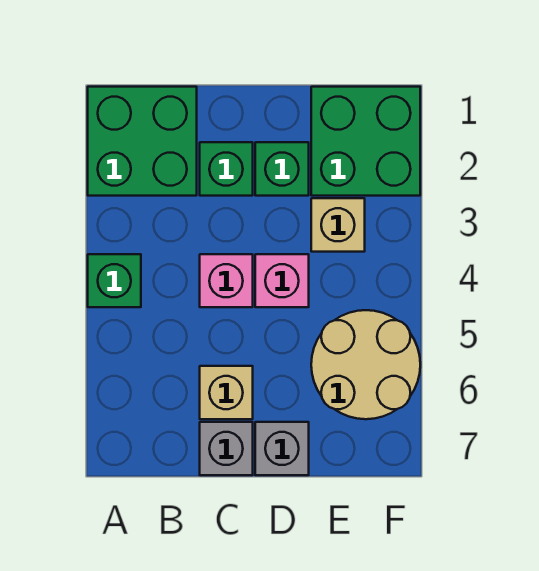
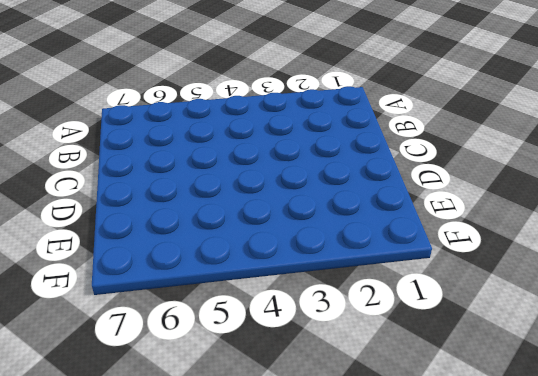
none -> green 2x2 brick [88,87,197,196]
none -> green 1x1 brick [88,254,141,307]
none -> green 1x1 brick [200,142,253,196]

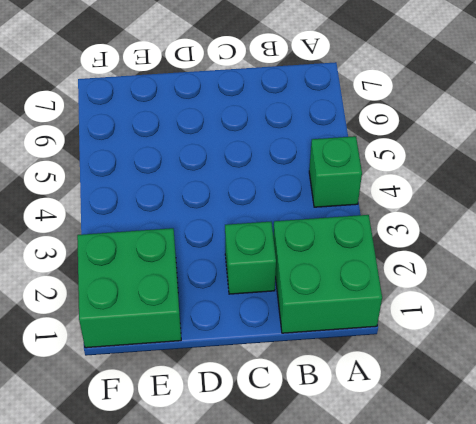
none -> pink 1x1 brick [200,254,253,307]
none -> tan 1x1 brick [200,366,253,419]
none -> grey 1x1 brick [200,422,253,475]

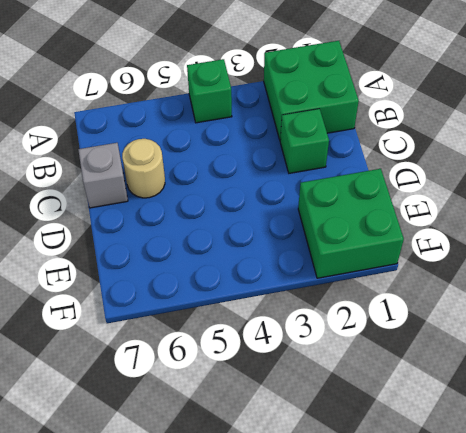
tan 1x1 round brick [122,139,165,198] -> tan 1x1 brick [200,366,253,419]
none -> pink 1x1 brick [200,254,253,307]
none -> green 1x1 brick [255,142,309,196]
none -> pink 1x1 brick [255,254,309,307]

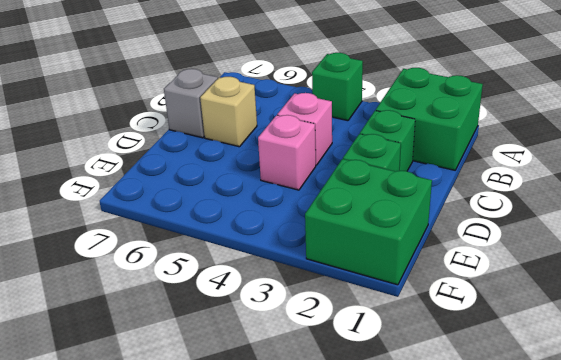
none -> grey 1x1 brick [255,422,309,475]
none -> tan 1x1 brick [311,198,365,252]
none -> tan 2x2 round brick [311,310,420,419]

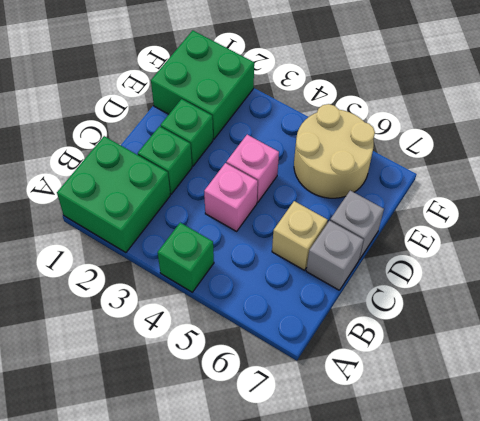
none -> tan 1x1 brick [311,198,365,252]

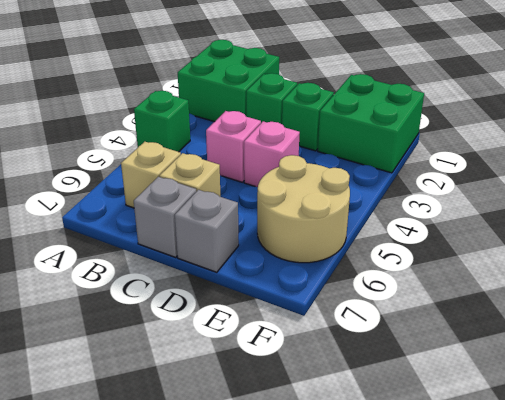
tan 1x1 brick [121,142,181,208] -> tan 1x1 brick moved to [311,198,365,252]

